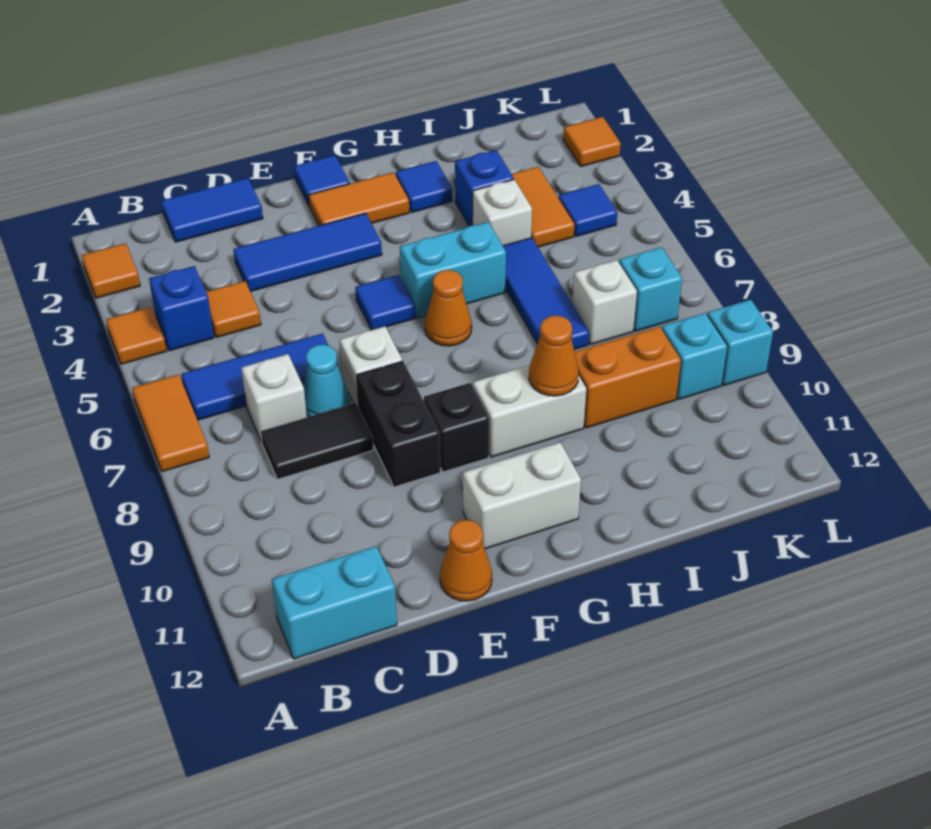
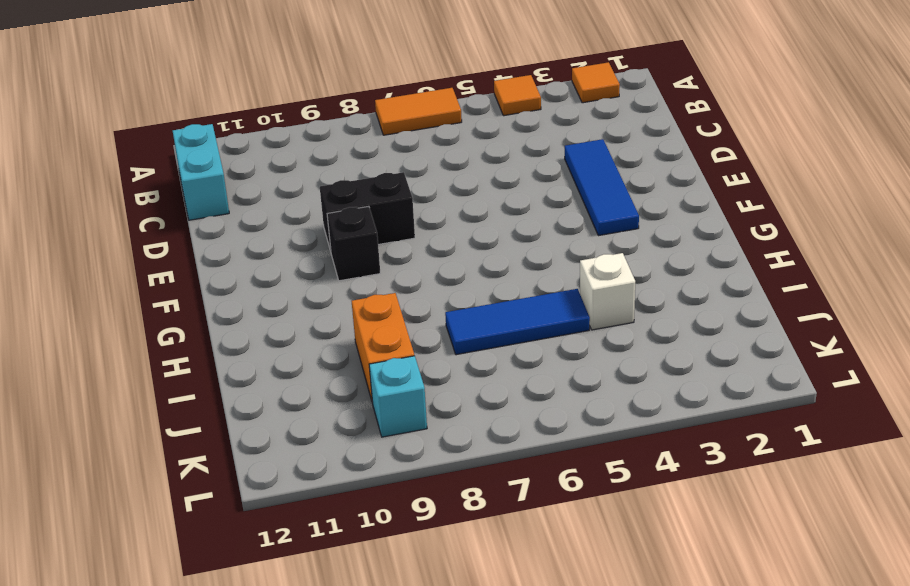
none -> blue 1x1 brick [149,266,214,351]
none -> blue 1x3 tile [181,334,338,420]
none -> blue 1x2 tile [161,178,263,242]
none -> orange 1x1 tile [206,281,261,337]

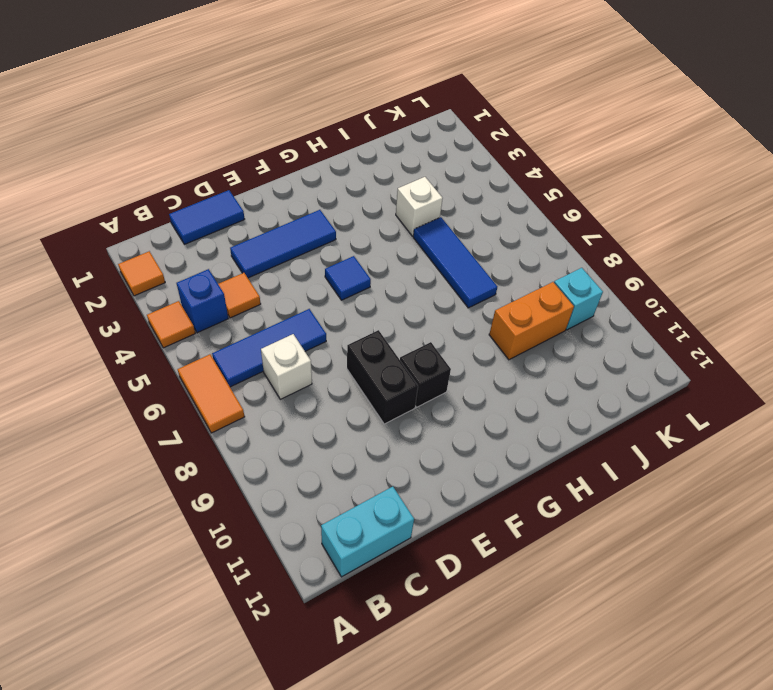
none -> black 1x2 tile [261,403,373,479]
none -> cyan 1x1 cone [303,345,349,417]
none -> white 1x1 brick [340,326,402,407]
none -> orange 1x1 cone [440,520,492,601]

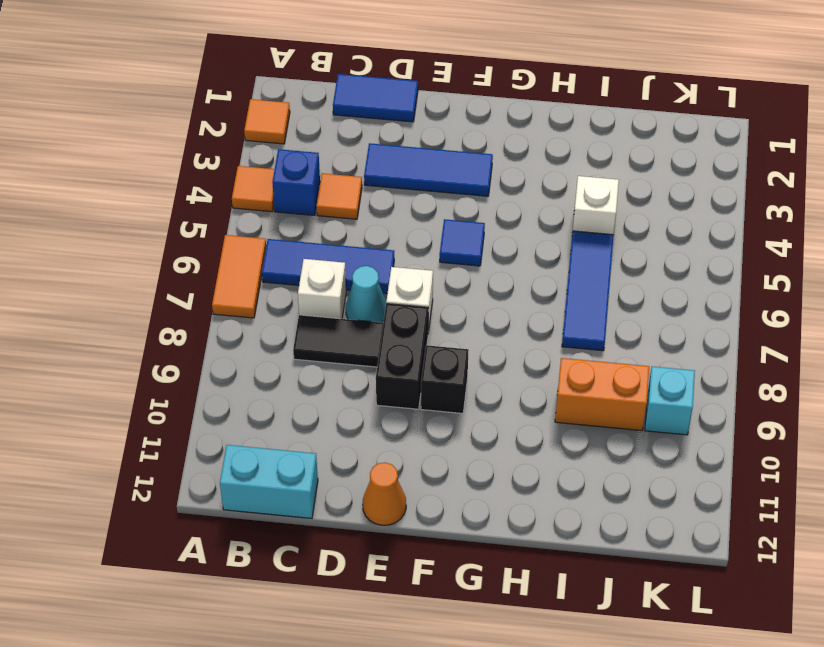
none -> blue 1x1 tile [294,155,350,207]
none -> orange 1x2 tile [309,172,409,226]
none -> white 1x2 brick [463,443,581,549]
none -> cyan 1x2 brick [400,222,506,318]

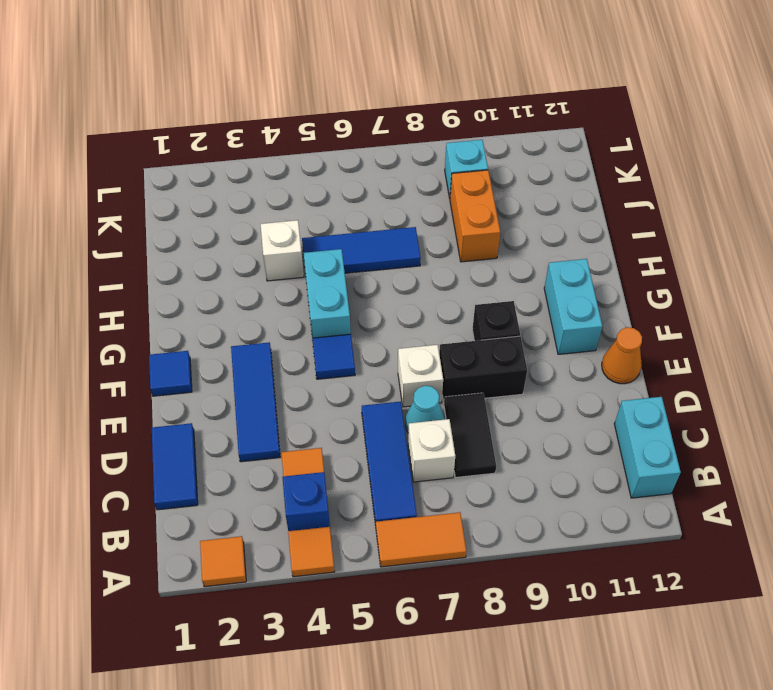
cyan 1x2 brick [544,259,602,354] -> white 1x2 brick [463,443,581,549]
none -> orange 1x2 tile [309,172,409,226]
none -> orange 1x1 cone [425,270,472,346]
none -> white 1x2 brick [473,365,586,457]
none -> blue 1x1 tile [396,161,452,212]

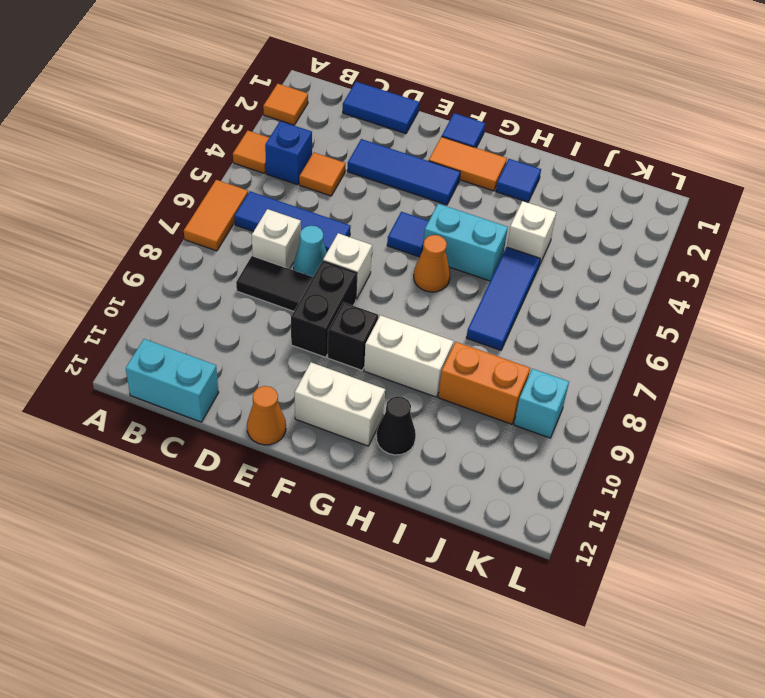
black 1x1 cone [376,396,416,455] -> none
none -> blue 1x1 brick [455,150,514,226]
none -> orange 1x2 tile [512,167,575,247]
none -> white 1x1 brick [572,260,637,344]
none -> blue 1x1 tile [559,184,617,236]

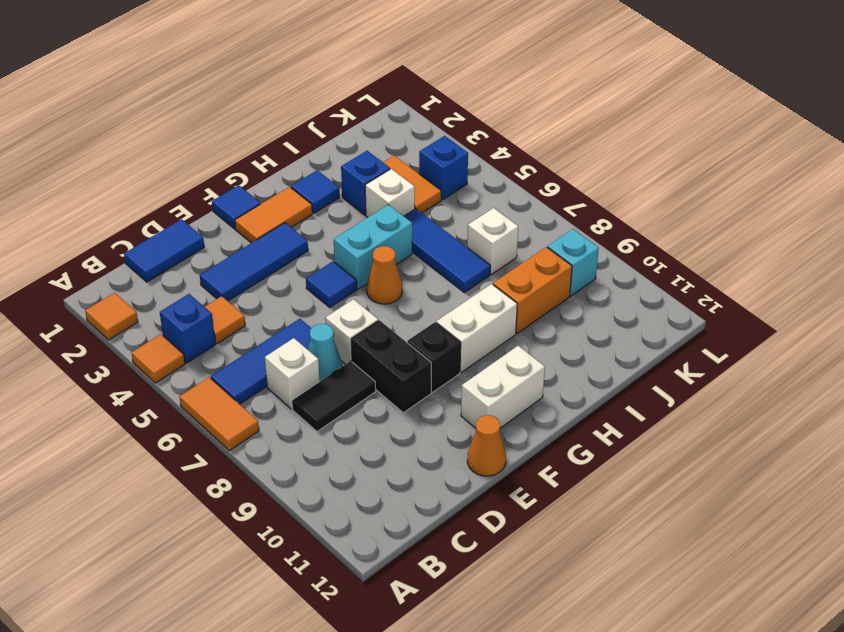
blue 1x1 brick [419,136,468,200] -> blue 1x1 tile [559,184,617,236]
none -> cyan 1x2 brick [272,546,397,659]
none -> cyan 1x1 brick [619,247,682,331]
none -> orange 1x1 tile [563,117,621,166]
none -> cyan 1x1 brick [707,300,773,385]

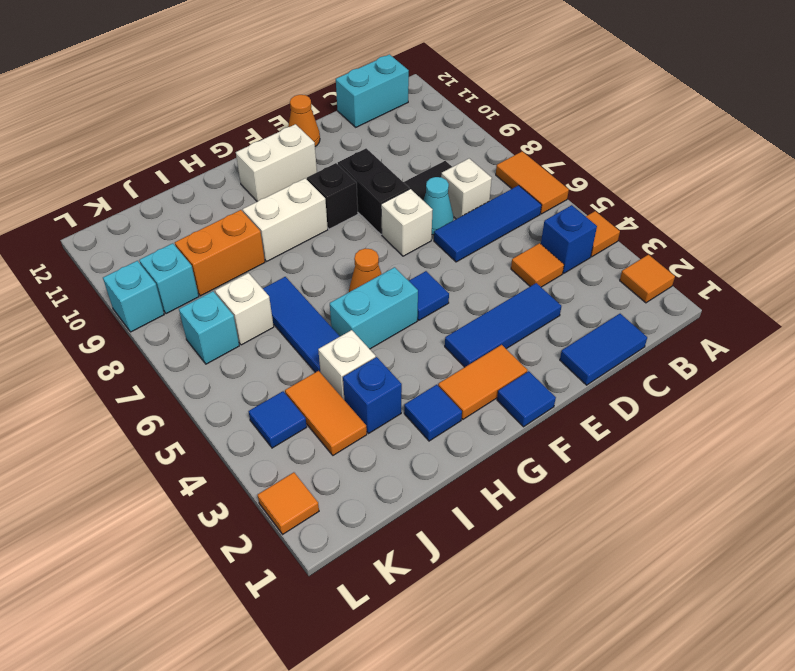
none -> orange 1x1 cone [529,316,579,396]

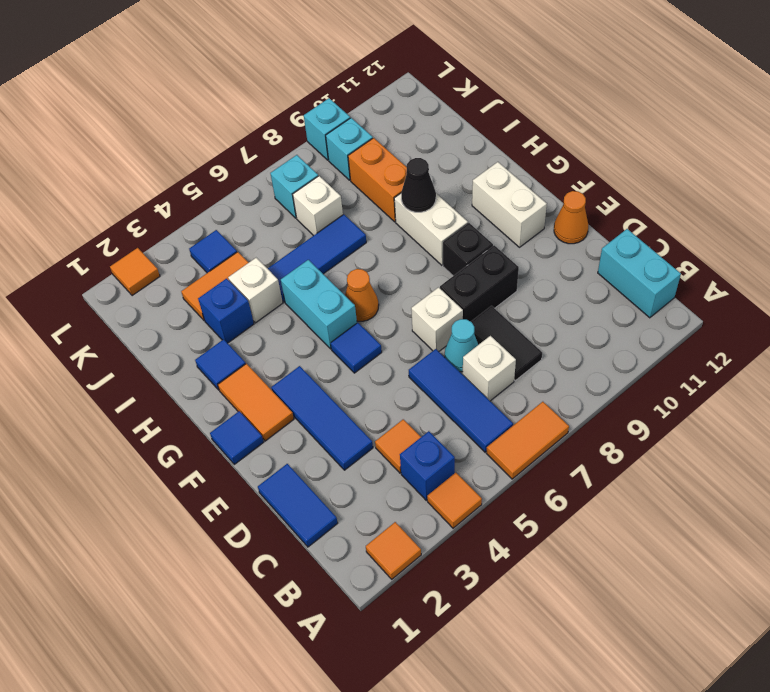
black 1x1 cone [401,158,436,212] -> orange 1x1 cone [529,316,579,396]

